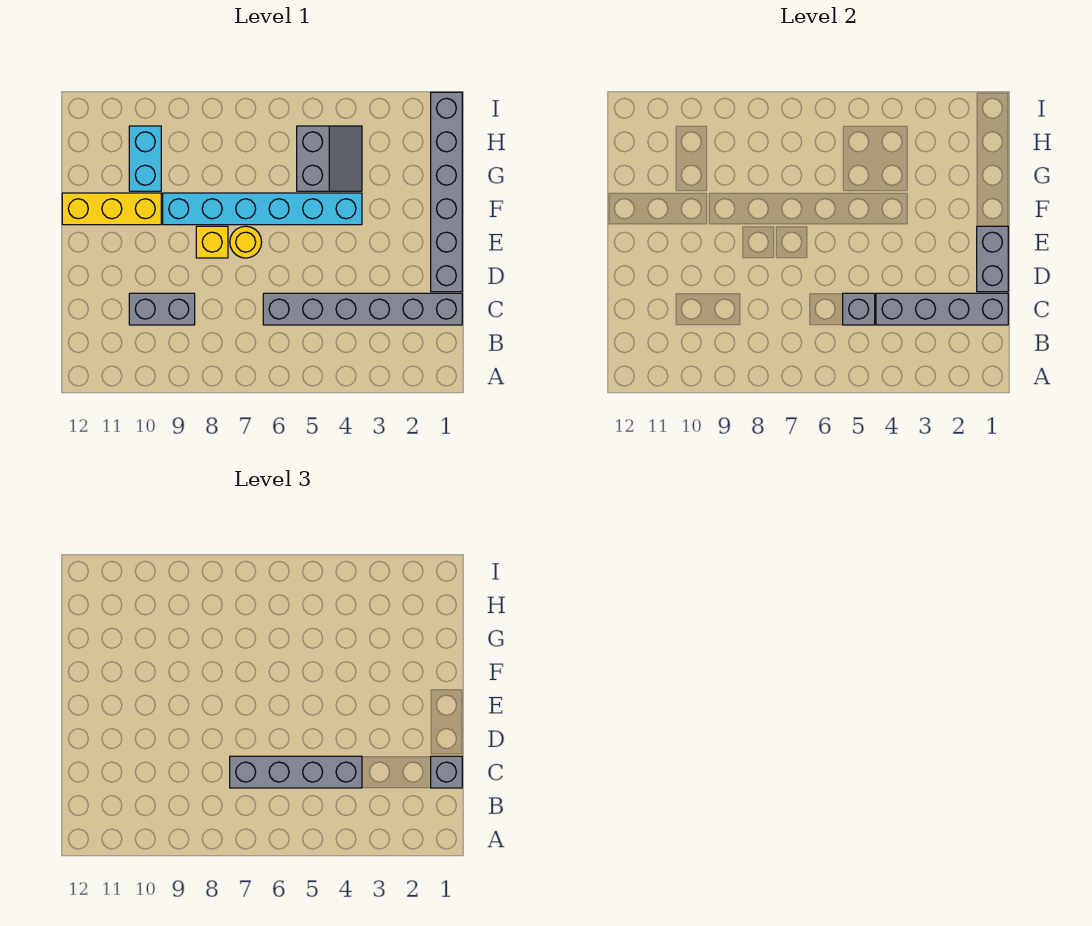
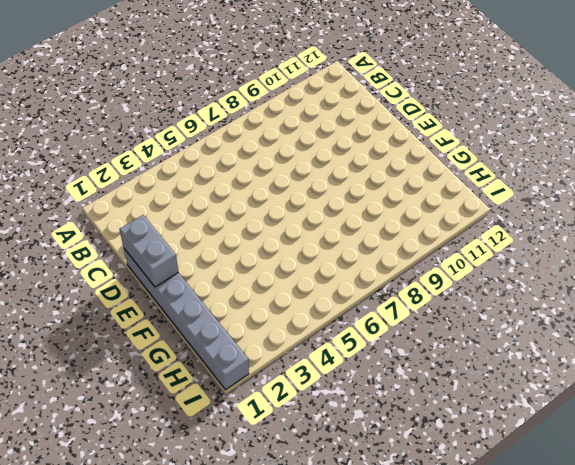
none -> grey 1x6 brick [263,293,462,325]
none -> grey 1x2 brick [129,293,195,325]
none -> yellow 1x1 round brick [230,226,262,258]

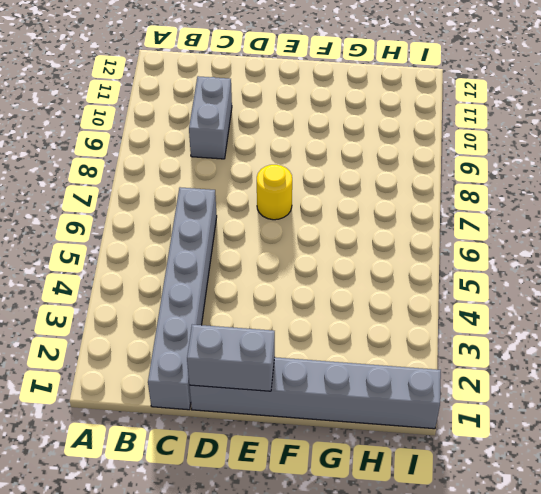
none -> yellow 1x1 brick [196,226,228,258]
none -> cyan 1x6 brick [163,193,362,225]
none -> yellow 1x3 brick [62,193,161,225]

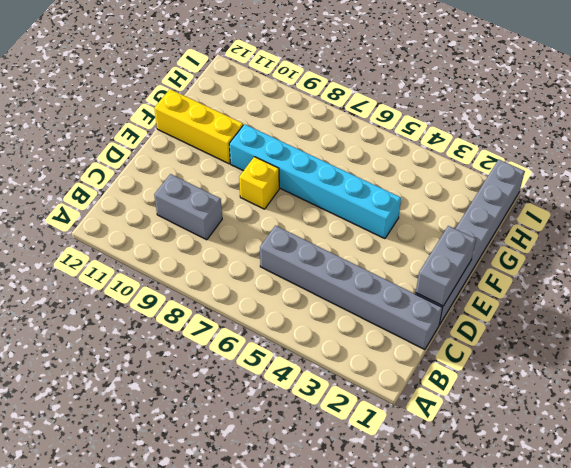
none -> yellow 1x1 round brick [230,226,262,258]
none -> grey 2x2 slope [297,126,362,191]
none -> cyan 1x2 brick [129,126,161,191]

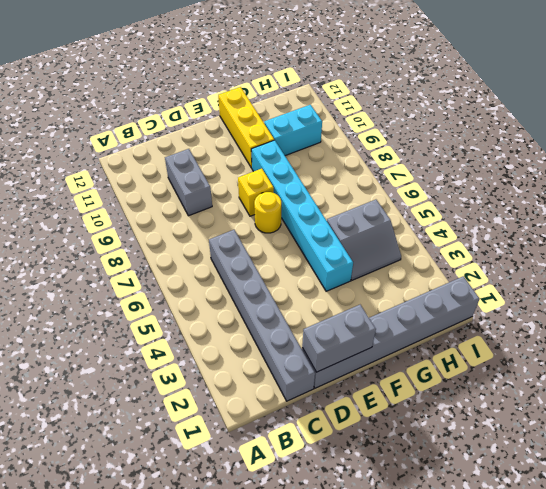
none -> grey 1x4 brick [876,293,1008,325]
none -> grey 1x1 brick [843,293,875,325]
none -> grey 1x1 brick [431,756,462,788]

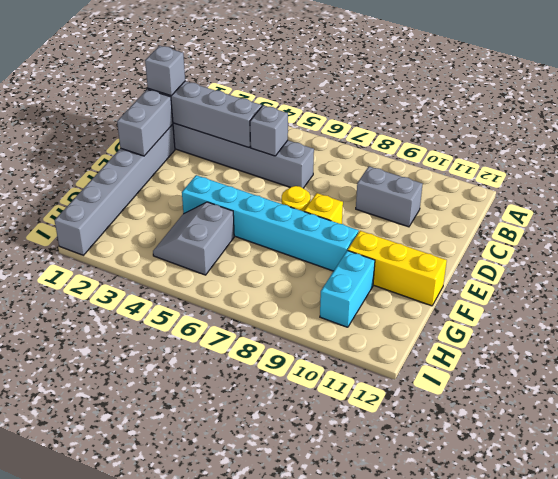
none -> grey 1x4 brick [230,756,362,788]

